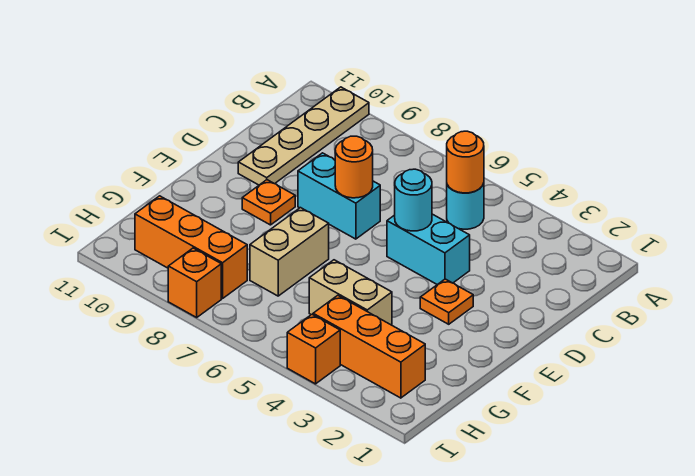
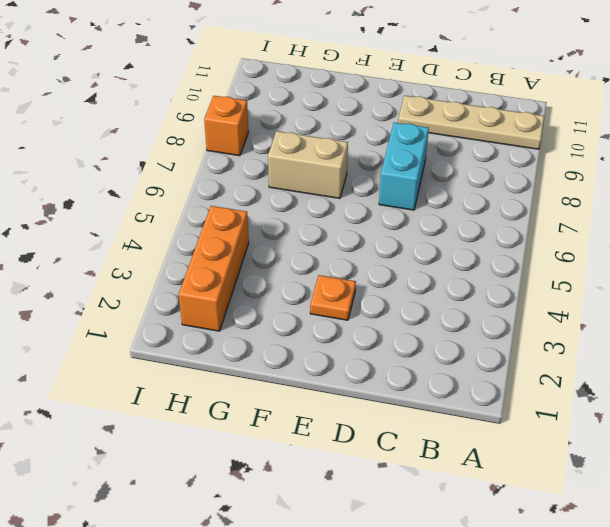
none -> cyan 1x1 round brick [447,183,484,229]
none -> cyan 1x2 brick [387,214,470,285]
none -> orange 1x1 plate [242,180,295,225]

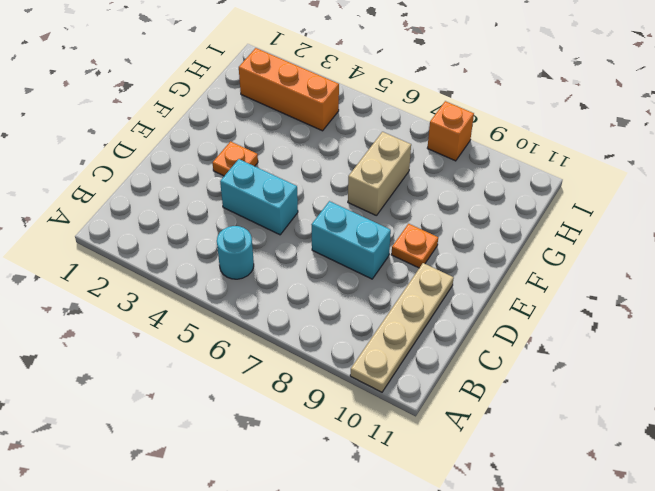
none -> tan 1x2 brick [309,260,392,325]
none -> orange 1x3 brick [135,196,247,299]
none -> orange 1x1 brick [287,315,340,384]

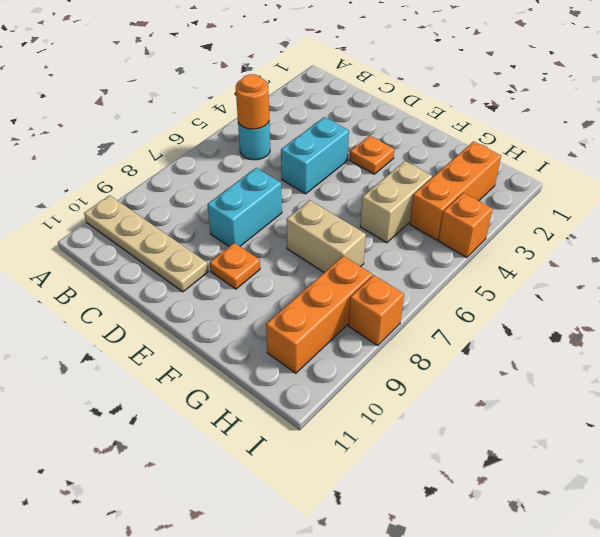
none -> cyan 1x1 round brick [395,169,432,231]
none -> orange 1x1 round brick [335,136,373,198]

